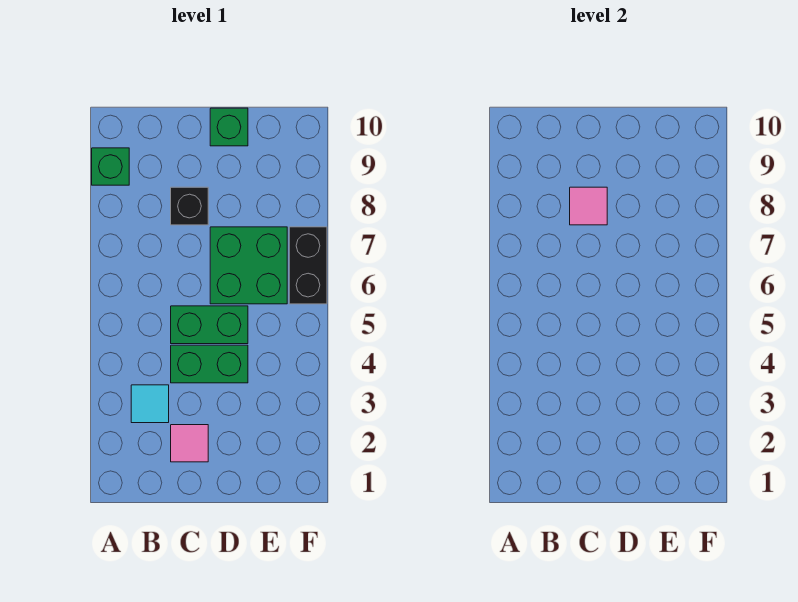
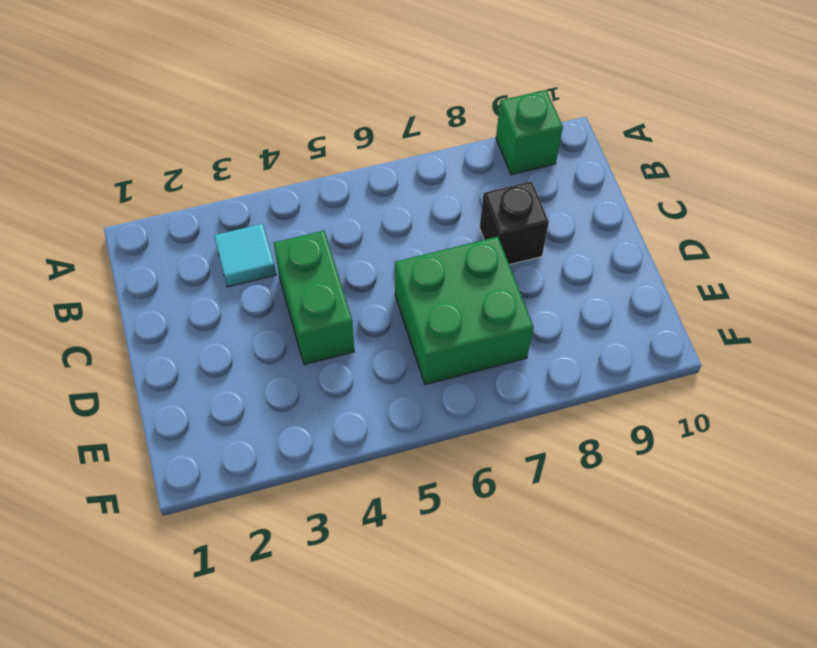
none -> pink 1x1 tile [171,425,208,462]
none -> green 1x2 brick [171,306,248,344]

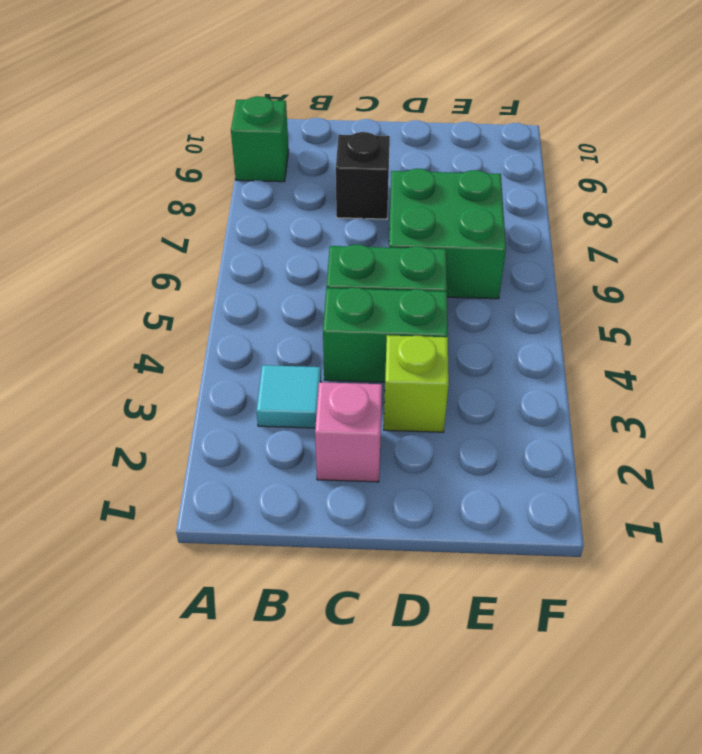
pink 1x1 brick [315,382,382,482] -> pink 1x1 tile [171,425,208,462]
lime 1x1 brick [384,335,449,432] -> none
none -> green 1x1 brick [210,108,248,146]
none -> black 1x2 brick [289,227,327,304]

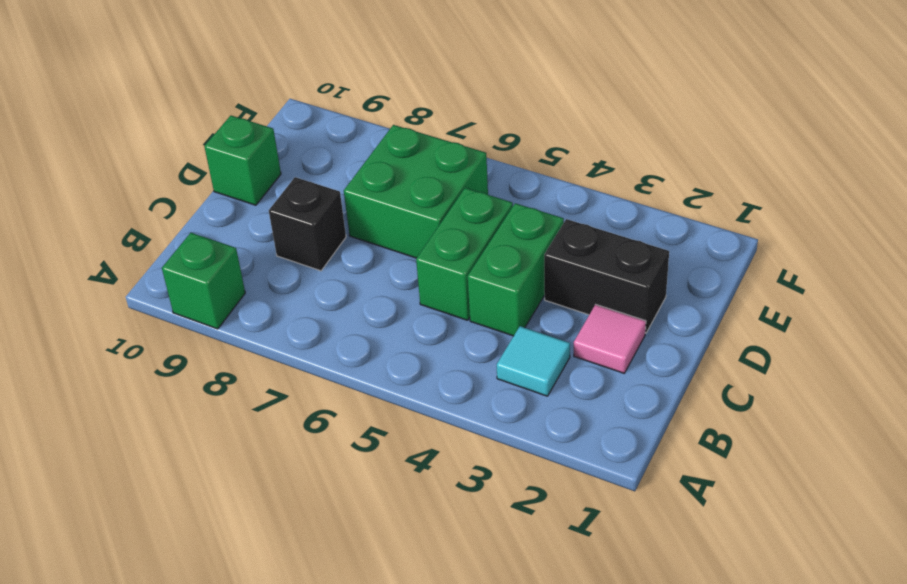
black 1x2 brick [544,219,669,333] -> black 1x2 brick moved to [289,227,327,304]
none -> pink 1x1 tile [570,187,607,225]

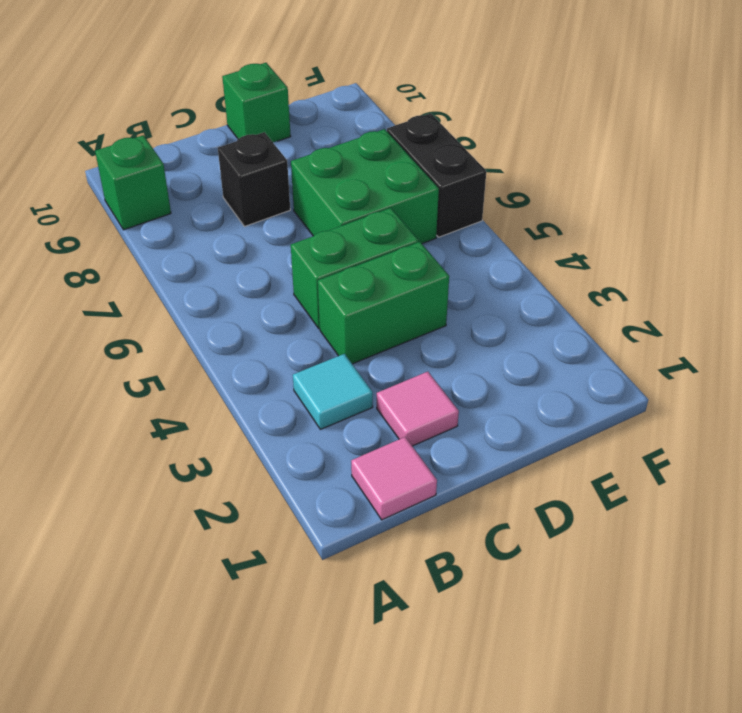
pink 1x1 tile [351,437,437,520] -> pink 1x1 tile moved to [570,187,607,225]

